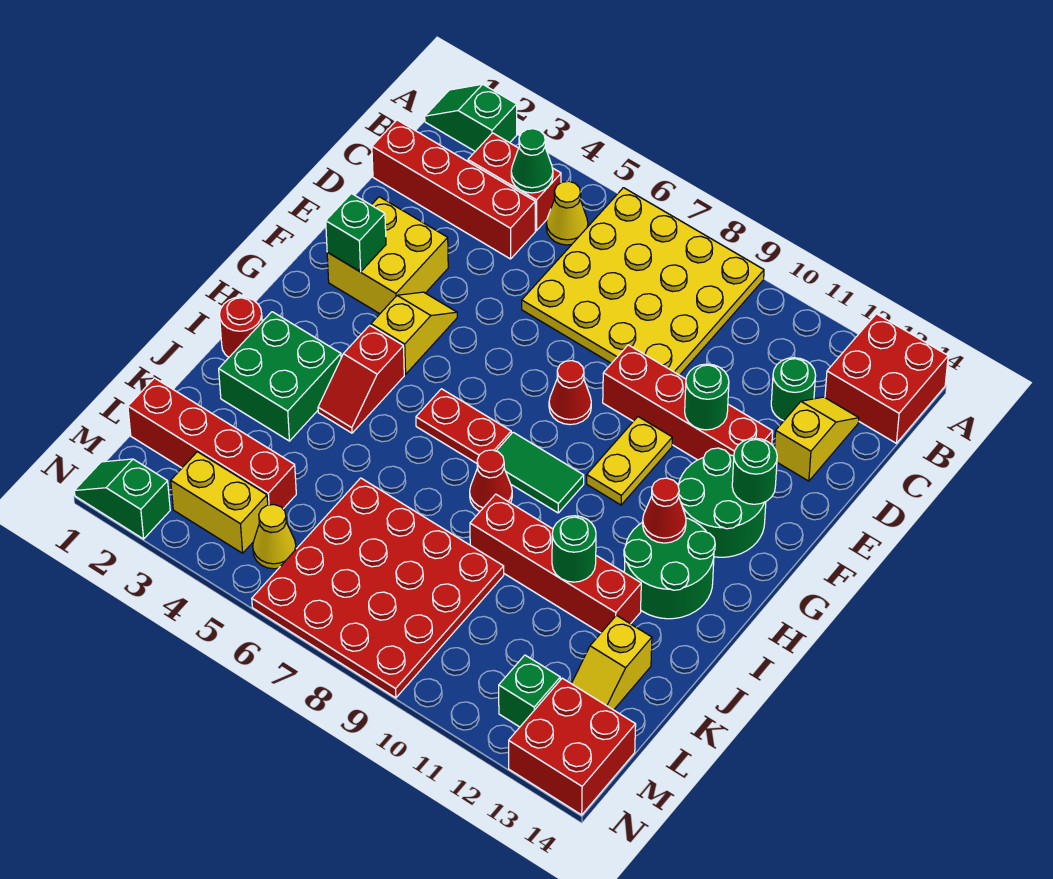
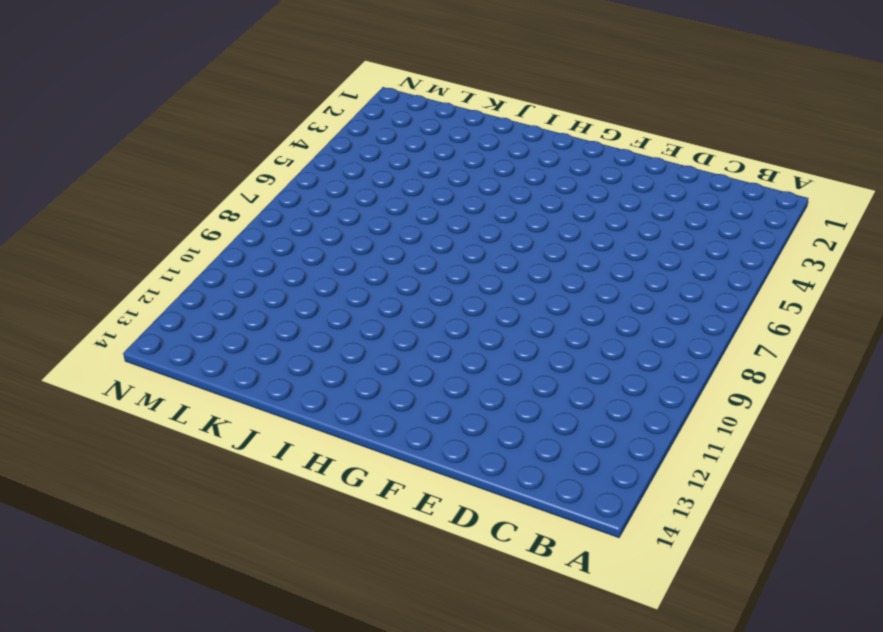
none -> green 1x2 slope [425,84,517,151]
none -> yellow 4x4 plate [522,188,764,375]
none -> red 2x2 brick [825,314,948,443]
none -> red 1x2 brick [468,133,561,231]

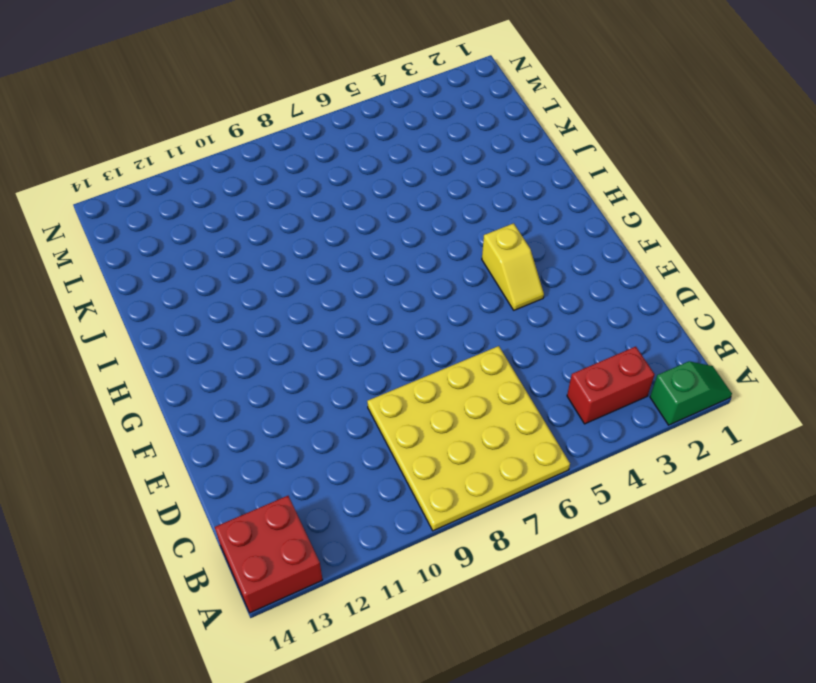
none -> yellow 1x1 cone [546,181,588,245]
none -> red 1x4 brick [372,120,535,259]
none -> green 1x1 round brick [771,358,816,421]
none -> yellow 1x2 slope [775,397,859,481]

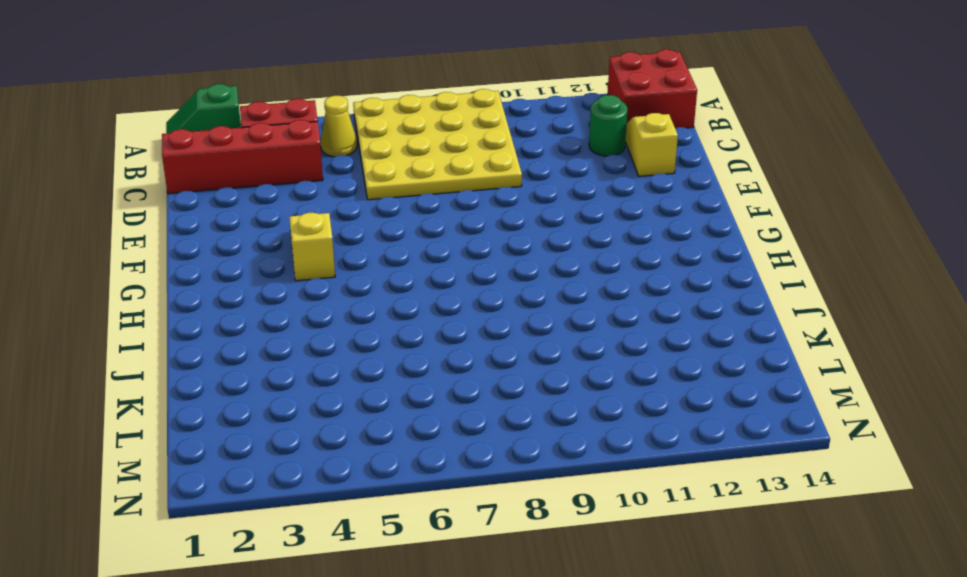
none -> yellow 2x2 brick [327,197,448,314]
none -> red 1x4 brick [603,345,773,460]
none -> red 1x1 cone [549,361,591,425]
none -> yellow 1x2 plate [587,417,672,505]

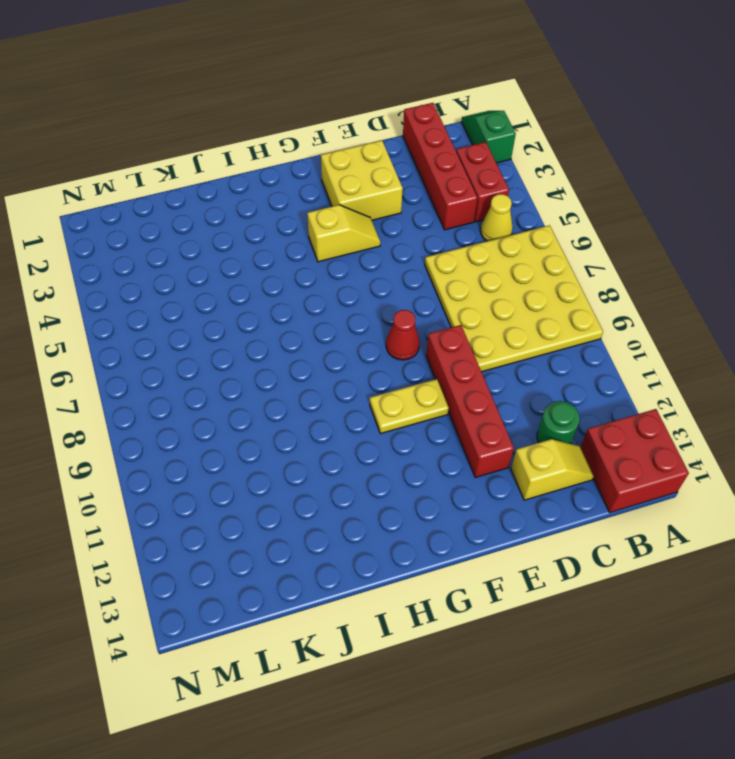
none -> green 2x2 round brick [678,448,766,557]
none -> red 1x2 slope [318,325,404,433]
none -> red 1x2 plate [416,389,511,463]
none -> green 1x2 tile [497,432,584,513]

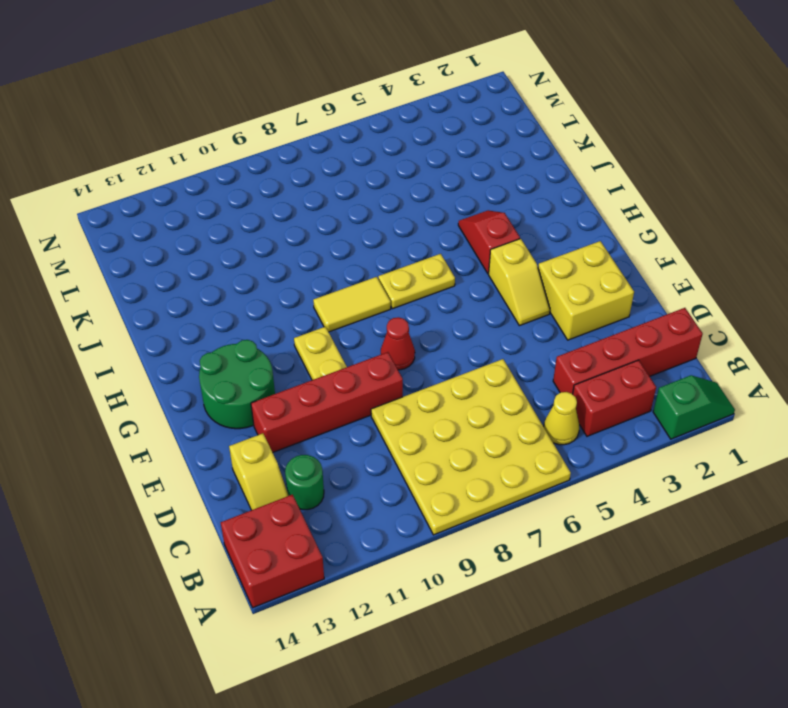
yellow 1x2 plate [378,254,455,309] -> red 1x2 plate [416,389,511,463]
yellow 1x2 tile [313,277,391,332] -> green 1x2 tile [497,432,584,513]
none -> green 2x2 round brick [624,518,715,619]
none -> red 1x1 round brick [219,297,262,357]
none -> green 2x2 brick [219,312,341,441]
none -> red 1x1 cone [470,450,512,511]

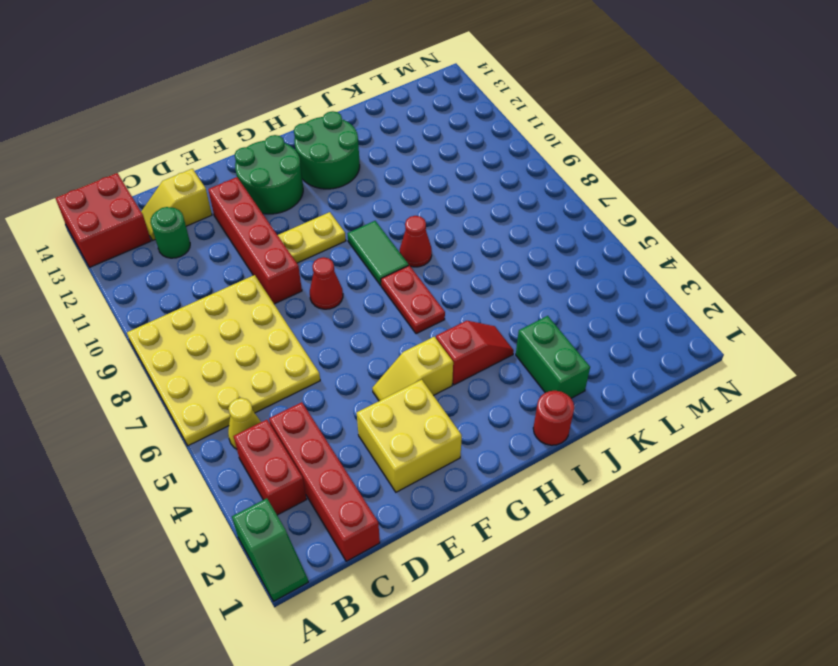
green 1x2 brick [516,316,590,398] -> green 2x2 brick [219,312,341,441]
none -> red 1x4 brick [470,494,641,633]
none -> red 4x4 plate [252,478,504,698]
none -> yellow 1x2 slope [571,615,652,710]
none -> red 1x4 brick [128,378,296,509]

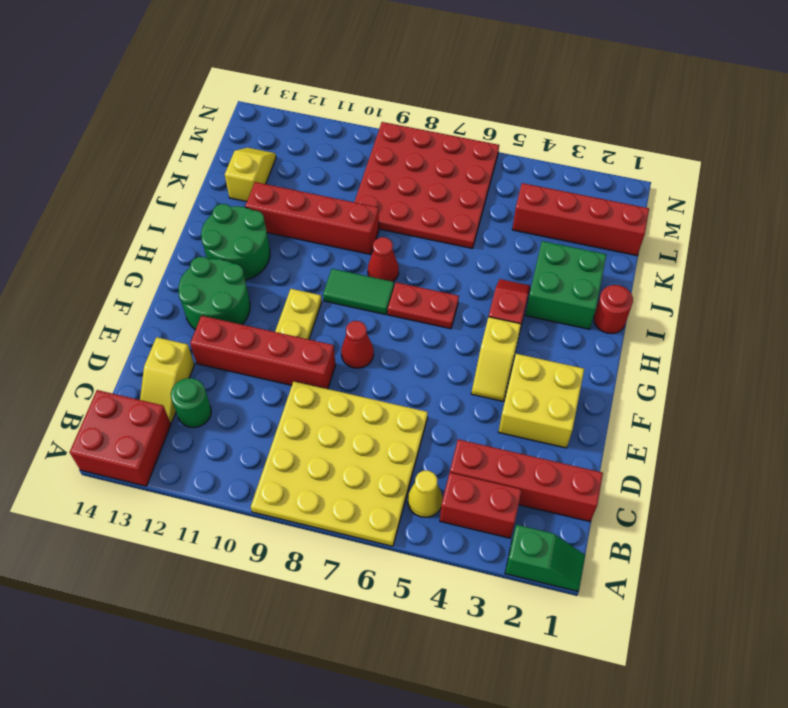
none -> yellow 1x2 brick [171,452,268,553]
none -> yellow 1x1 cone [253,505,296,569]
none -> green 1x1 brick [499,655,560,727]
none -> red 2x2 brick [509,678,636,815]

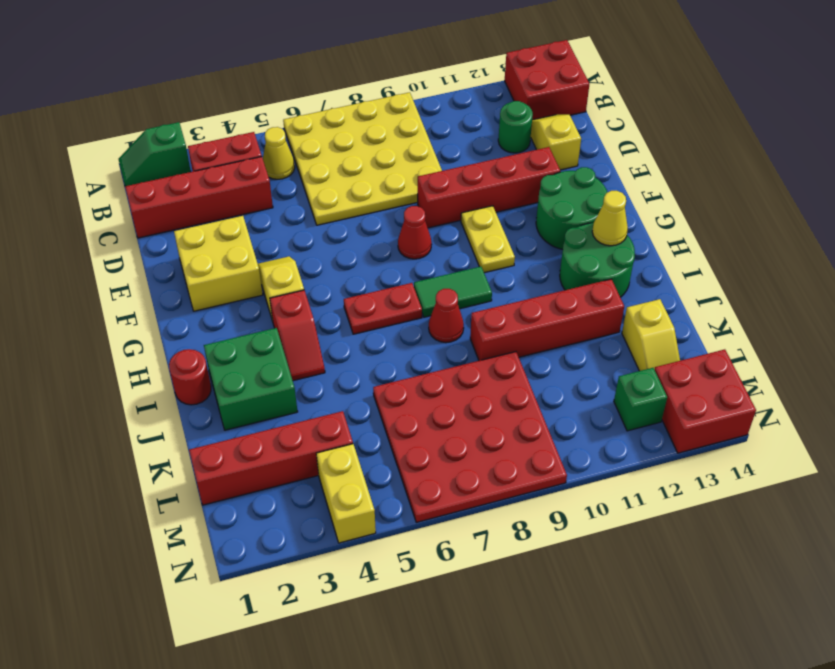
yellow 1x1 cone [592,191,628,246] -> yellow 1x1 cone moved to [253,505,296,569]
yellow 1x2 brick [316,444,376,543] -> yellow 1x2 brick turned to [171,452,268,553]
none -> green 1x2 slope [74,459,170,539]
none -> green 1x1 cone [511,129,553,193]
none -> green 1x1 round brick [685,364,729,430]
none -> green 1x1 brick [326,194,386,272]

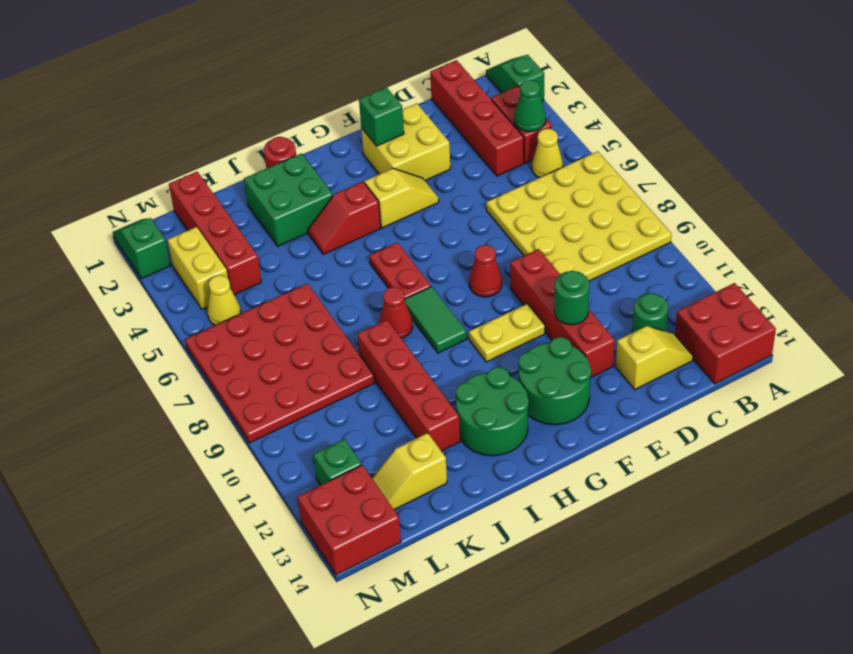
none -> green 1x1 round brick [732,438,777,504]
none -> red 1x1 cone [643,478,686,543]
none -> green 1x1 round brick [552,516,596,582]

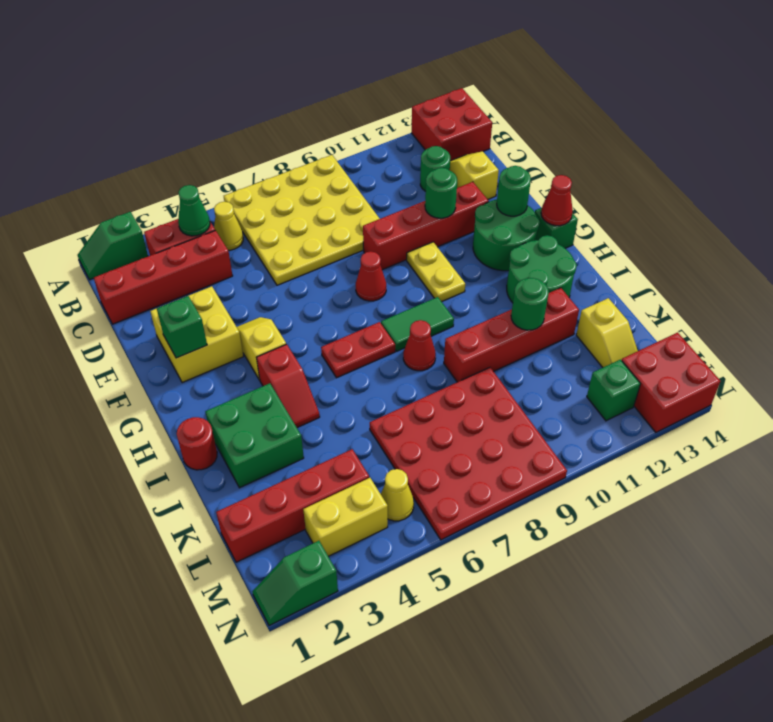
green 1x1 brick [535,208,578,248] -> none
red 1x1 cone [541,175,573,226] -> red 1x1 cone moved to [643,478,686,543]

